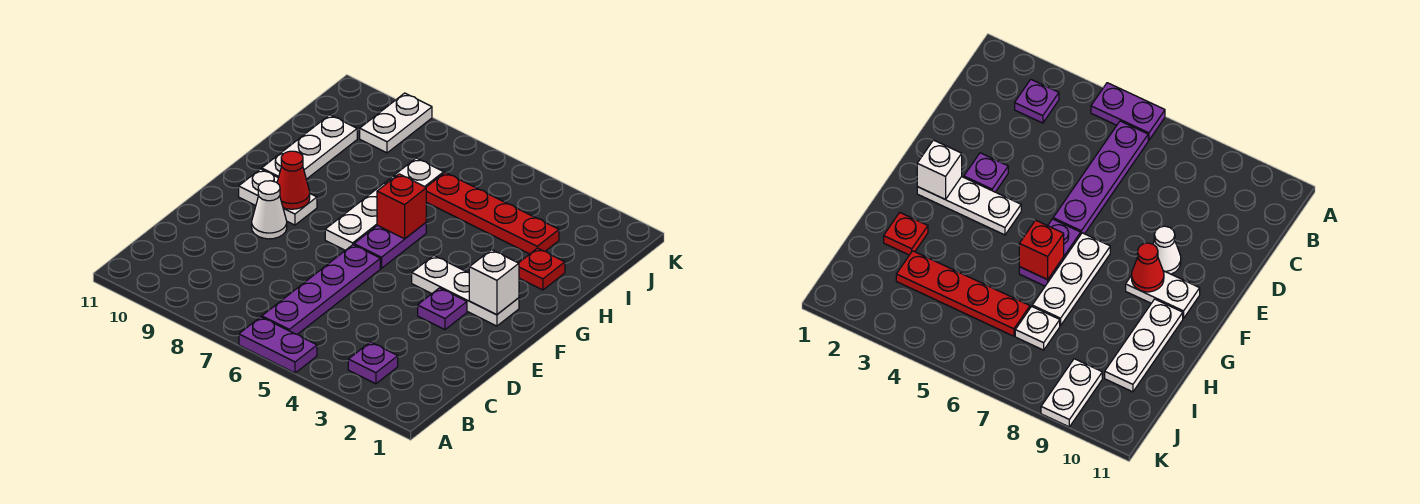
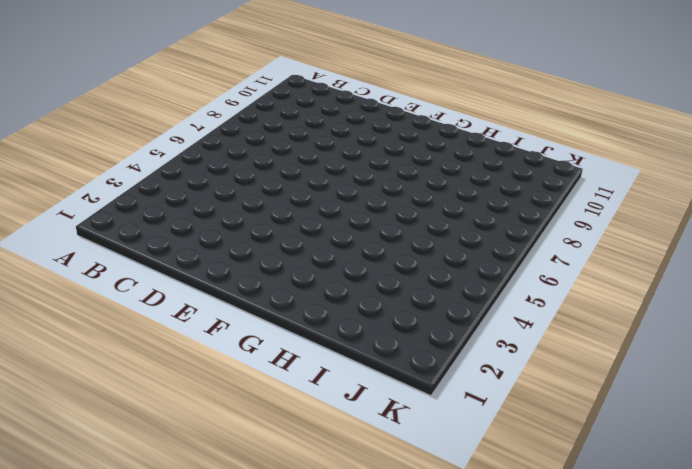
none -> purple 1x2 plate [239,317,317,373]
none -> purple 1x1 plate [348,342,398,384]
none -> purple 1x4 plate [262,245,380,334]

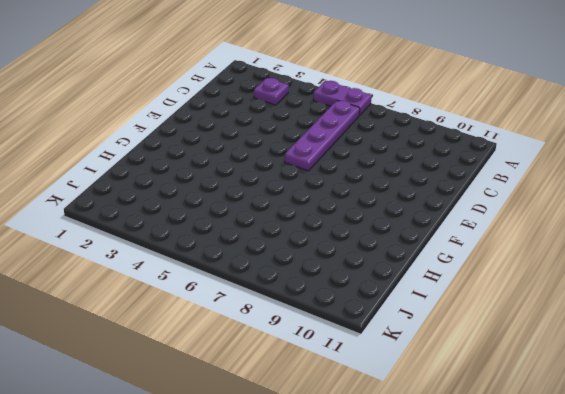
none -> purple 1x1 plate [418,288,467,330]
none -> white 1x1 cone [252,181,287,239]
none -> white 1x3 plate [412,255,519,326]

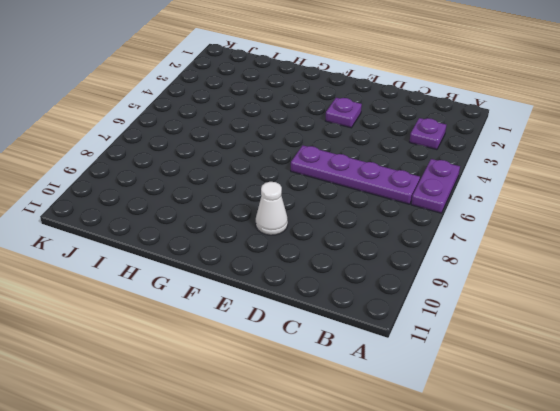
none -> white 1x3 plate [412,255,519,326]
none -> purple 1x2 plate [354,223,426,268]
none -> white 1x3 plate [325,176,394,250]

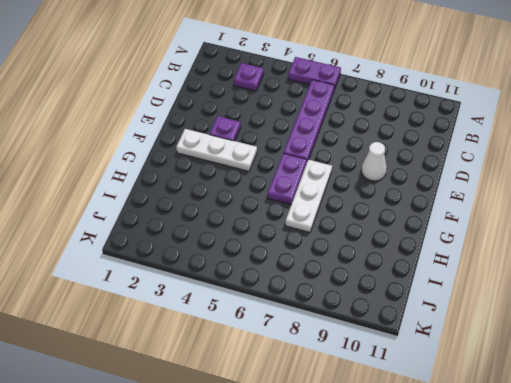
none -> white 1x2 plate [239,169,317,225]
none -> white 1x3 plate [262,115,357,179]
none -> red 1x1 plate [519,248,565,290]

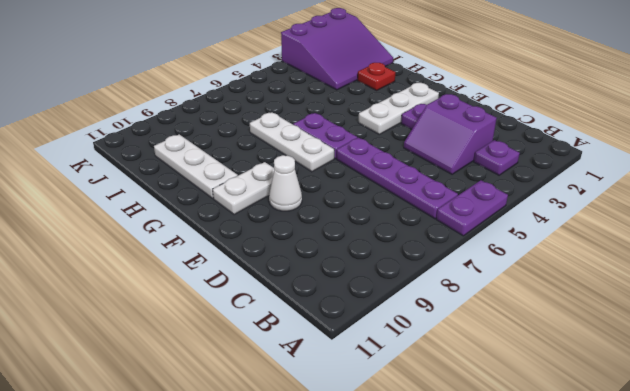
purple 2x2 slope [404,94,497,174] -> none
purple 3x3 slope [281,8,393,90] -> red 1x4 plate [426,173,559,254]
none -> white 1x1 plate [394,158,444,187]
none -> white 1x2 plate [360,93,432,153]
none -> white 1x1 brick [469,250,519,315]

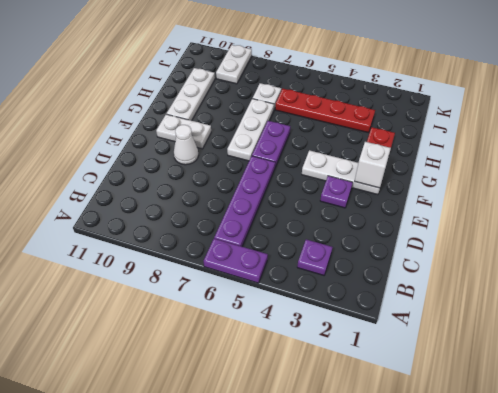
none -> red 1x1 cone [277,151,310,209]
none -> red 1x1 brick [377,174,426,239]

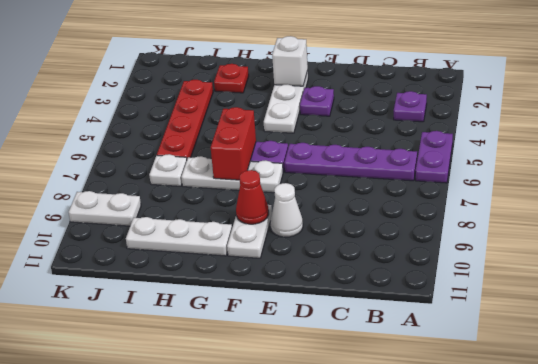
red 1x2 brick [211,107,256,180] -> red 1x1 brick [377,174,426,239]

